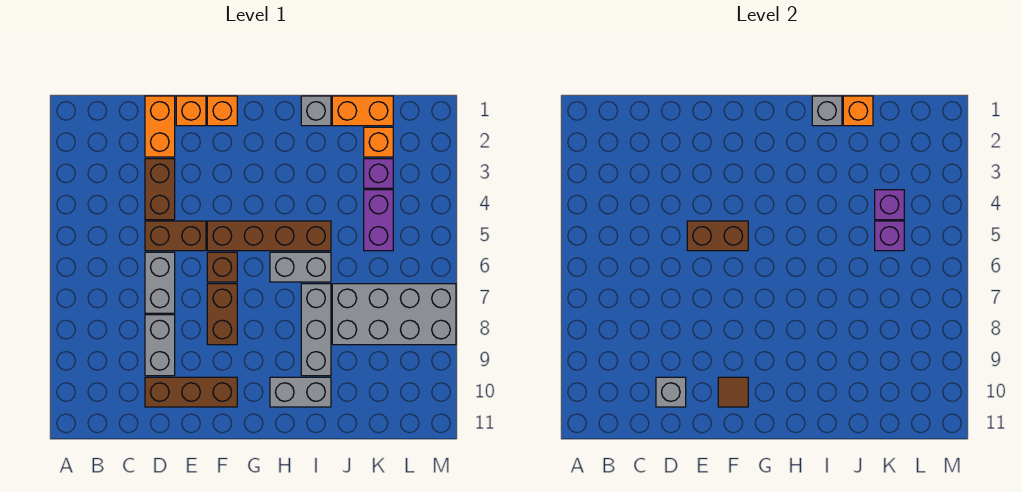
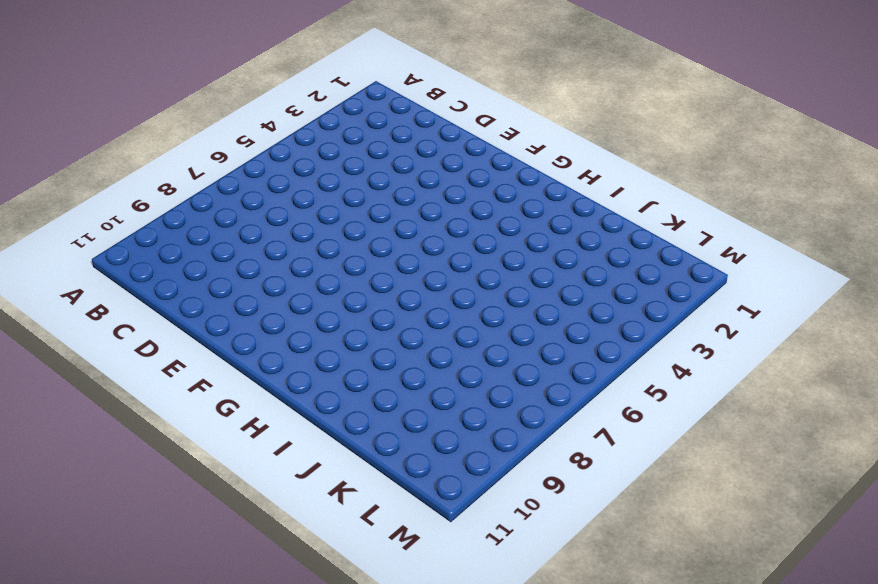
none -> orange 1x2 brick [145,96,175,157]
none -> brown 1x2 brick [145,159,175,220]
none -> brown 1x2 brick [145,221,206,251]

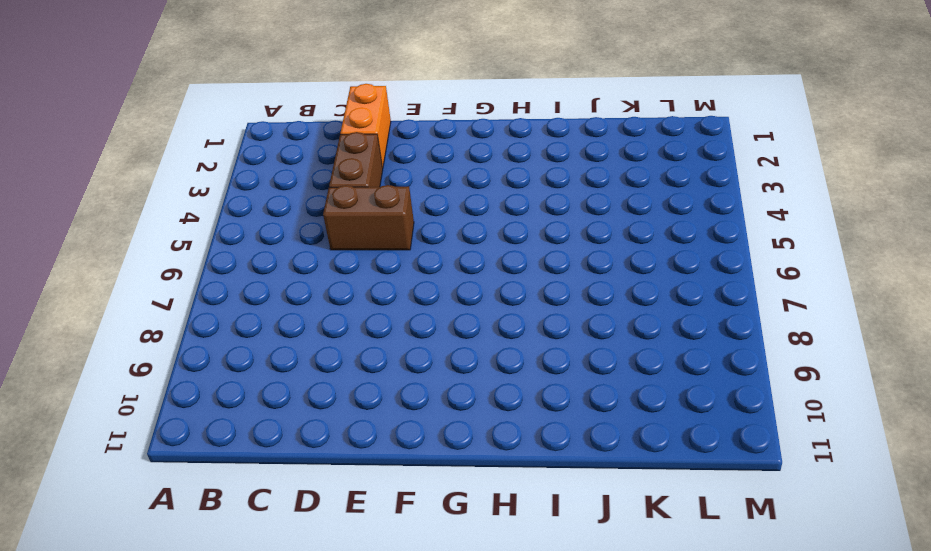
none -> grey 1x2 brick [145,252,175,313]
none -> grey 1x2 brick [145,315,175,376]
none -> brown 1x3 brick [145,377,237,407]

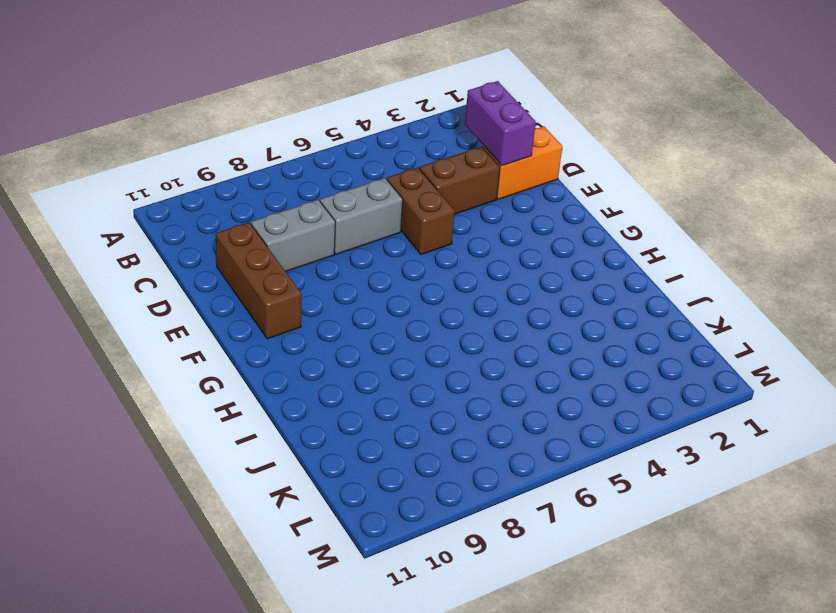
purple 1x2 brick [465,81,536,166] -> purple 1x2 brick turned to [364,190,393,251]
none -> orange 1x1 brick [176,96,206,126]
none -> orange 1x1 brick [207,96,237,126]
none -> brown 1x4 brick [207,221,331,251]

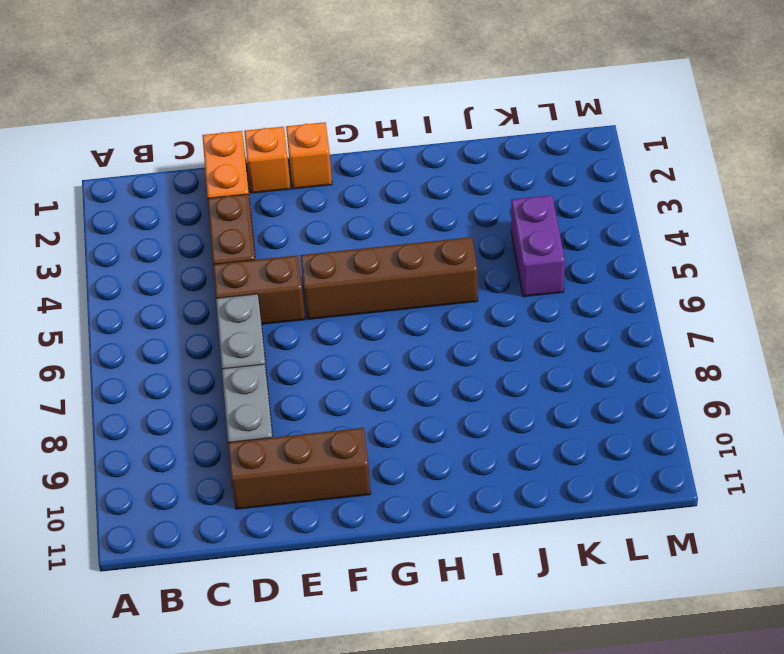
none -> brown 1x1 brick [207,252,237,282]
none -> brown 1x2 brick [207,284,237,345]
none -> grey 1x2 brick [270,252,331,282]

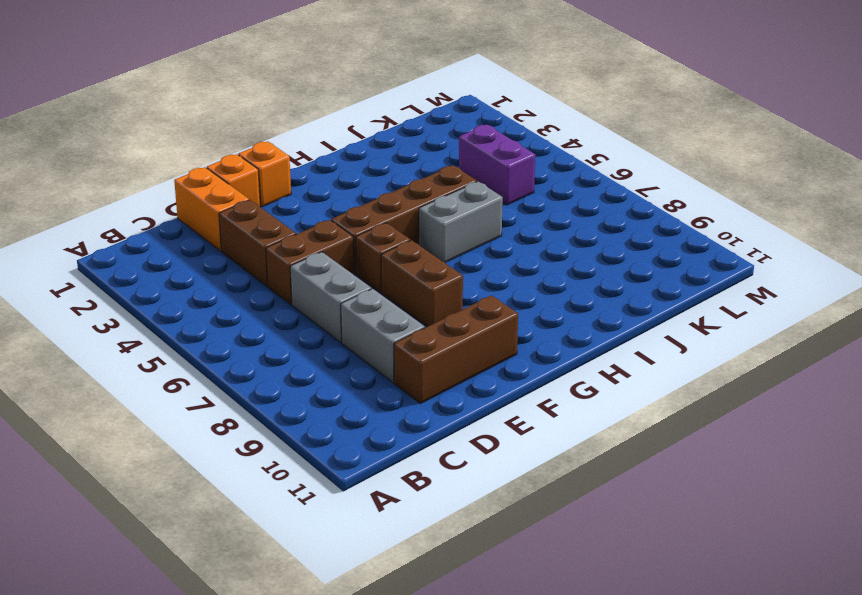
none -> grey 1x2 brick [270,377,331,407]
none -> grey 1x1 brick [301,96,331,126]
none -> grey 1x3 brick [301,284,331,376]

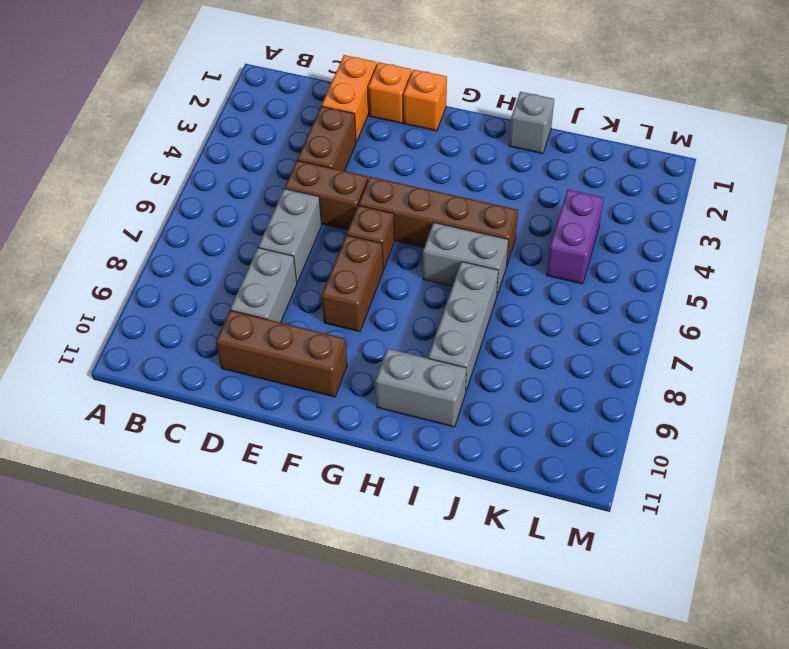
none -> orange 1x2 brick [332,96,393,126]
none -> grey 2x4 brick [332,284,456,345]
none -> orange 1x1 brick [364,127,393,157]

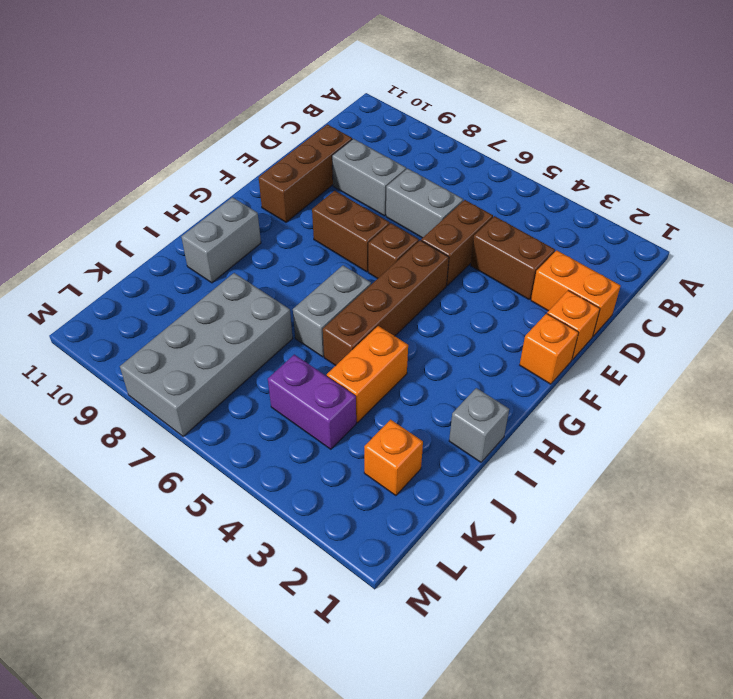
orange 1x2 brick [327,326,408,423] -> orange 1x2 brick moved to [332,96,393,126]
none -> grey 1x3 brick [301,284,331,376]
none -> purple 1x1 brick [364,159,393,188]
none -> grey 1x1 brick [656,377,686,407]

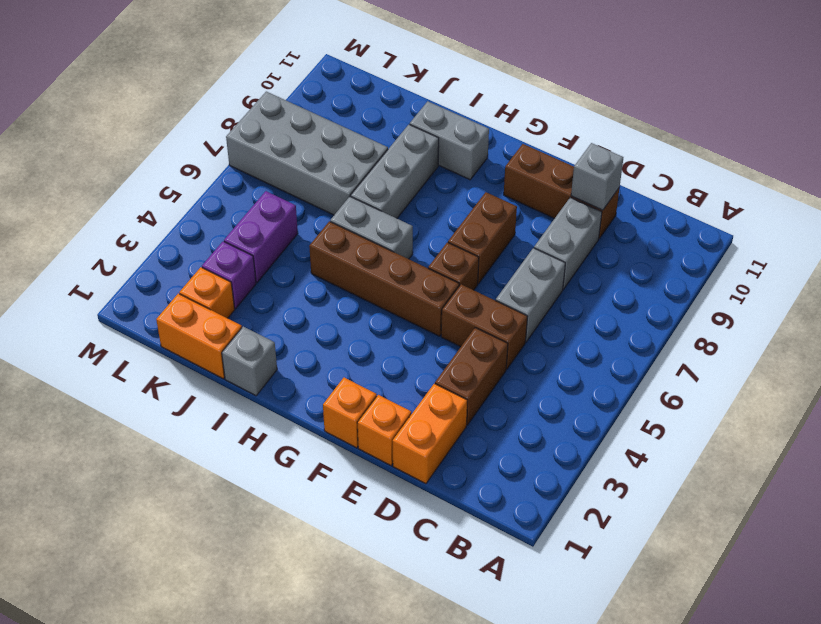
none -> brown 1x2 brick [687,221,748,251]
none -> brown 1x1 tile [718,377,748,407]
none -> grey 1x1 brick [812,96,842,126]

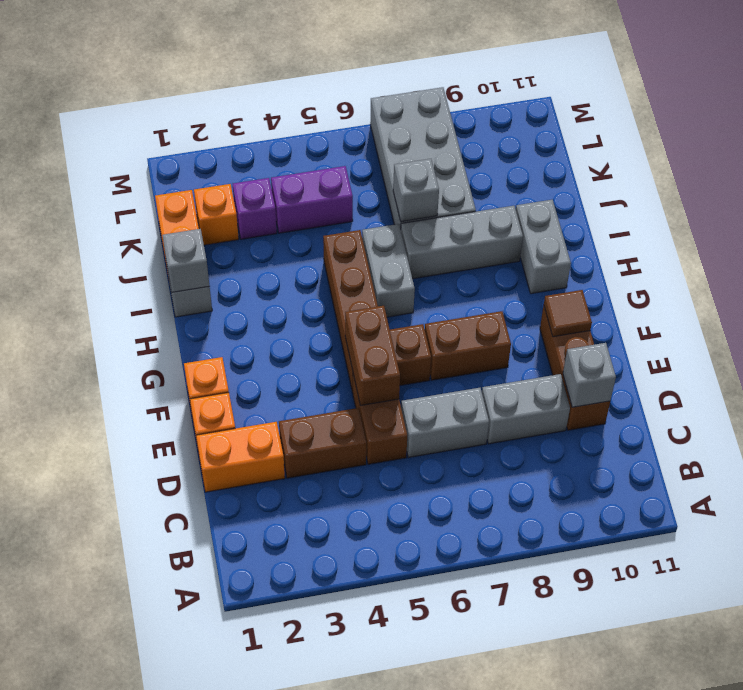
grey 1x1 brick [393,159,439,222] -> none
none -> orange 1x1 brick [843,96,873,126]
none -> purple 1x1 brick [875,190,904,220]
none -> purple 1x1 brick [875,221,904,251]

